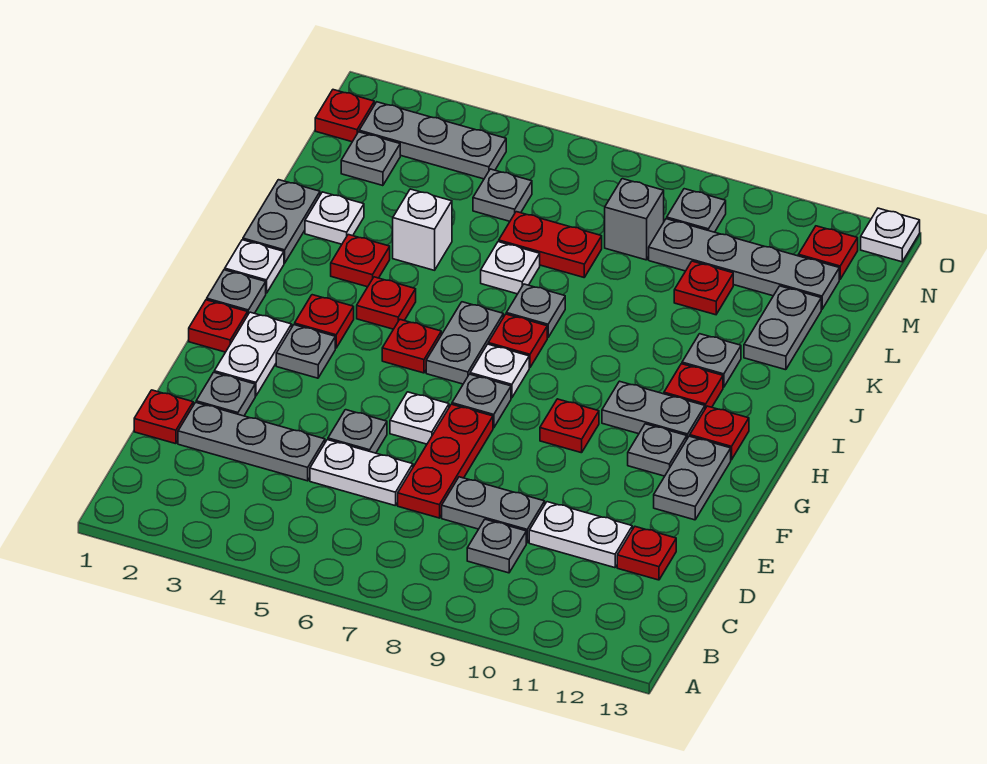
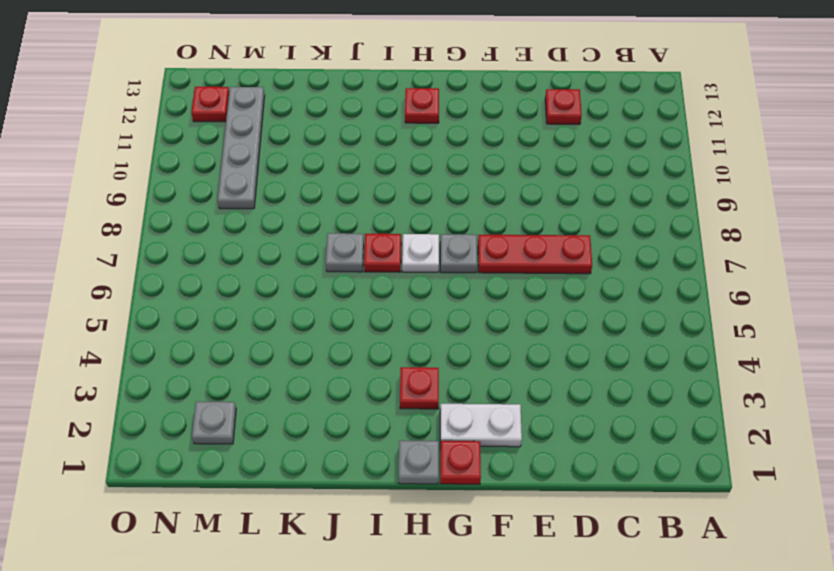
none -> grey 1x1 plate [467,519,526,573]
none -> red 1x1 plate [134,390,193,444]
none -> grey 1x3 plate [178,402,325,481]
none -> white 1x2 plate [310,440,413,506]

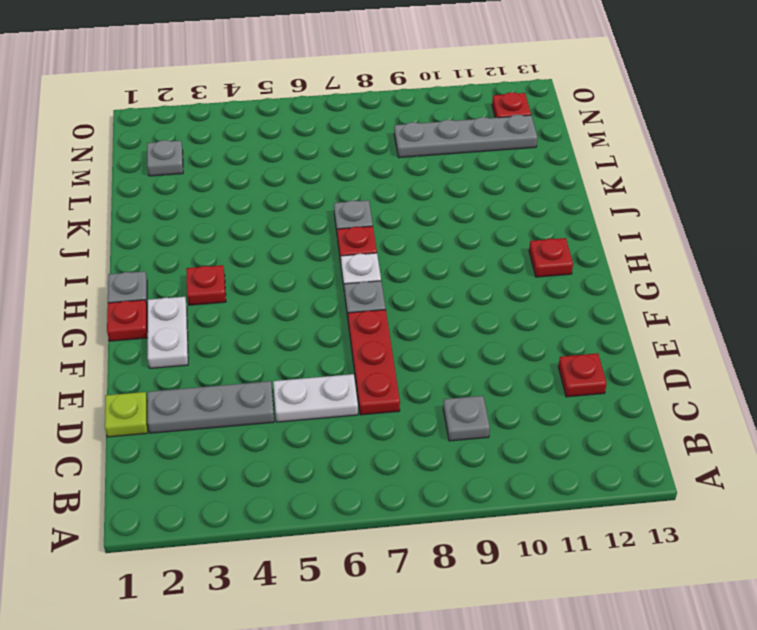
lime 1x1 plate [105,392,148,437] -> red 1x1 plate [134,390,193,444]
none -> grey 1x2 plate [442,477,545,543]
none -> white 1x2 plate [529,502,632,568]
none -> grey 1x1 plate [196,372,255,416]
none -> grey 1x1 plate [328,410,387,453]

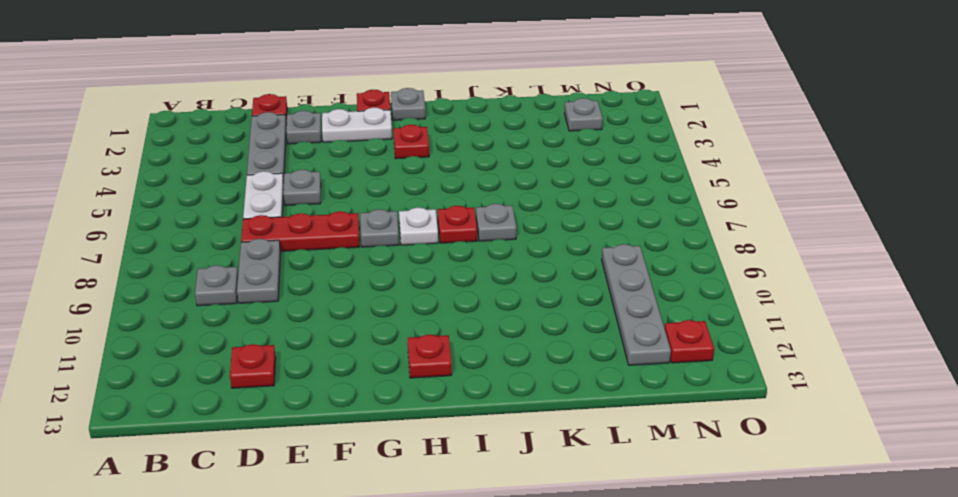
none -> white 1x2 plate [529,502,632,568]
none -> white 1x1 plate [390,392,449,444]
none -> grey 1x2 plate [654,436,731,520]
none -> grey 1x1 plate [276,325,335,378]

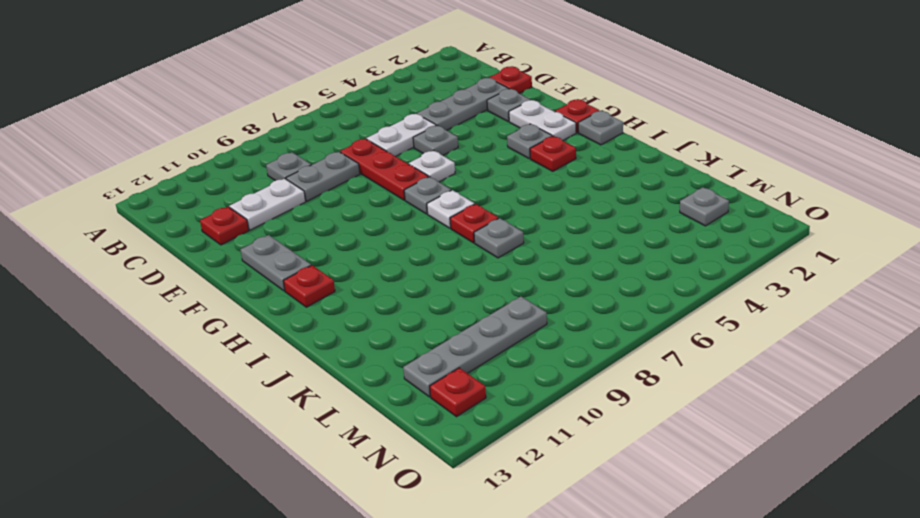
none -> red 1x1 plate [540,399,599,453]
none -> grey 1x1 plate [628,424,687,476]
none -> red 1x1 plate [382,320,441,373]
none -> grey 1x2 plate [426,302,503,384]

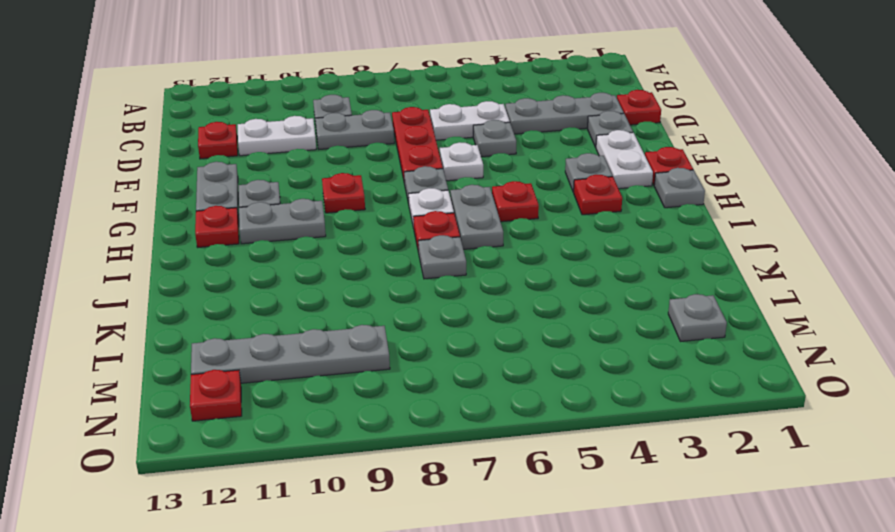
none -> white 1x1 plate [225,240,284,293]
none -> red 1x1 plate [357,277,416,329]
none -> red 1x1 plate [664,364,723,409]
none -> grey 1x2 plate [243,180,320,263]

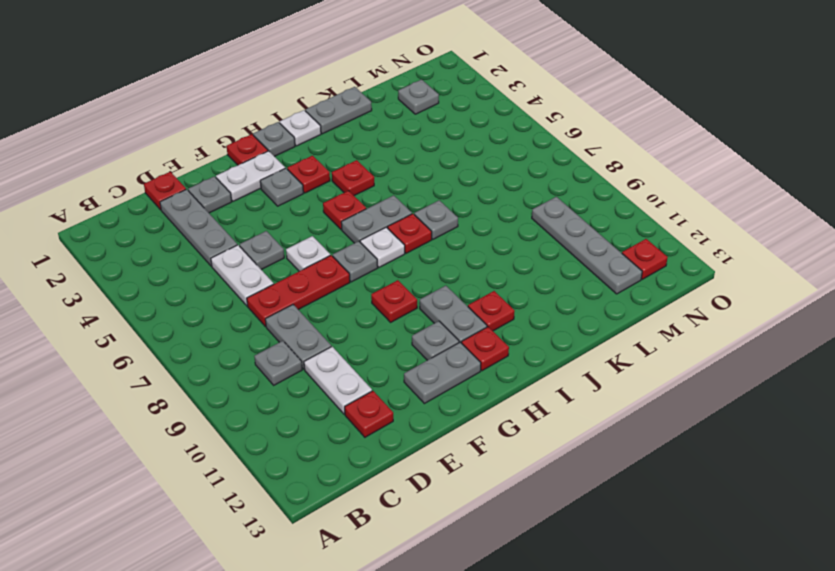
none -> red 1x1 plate [331,235,390,287]
none -> grey 1x1 plate [682,334,741,387]
none -> white 1x1 plate [305,192,364,244]
none -> white 1x1 brick [393,189,452,270]

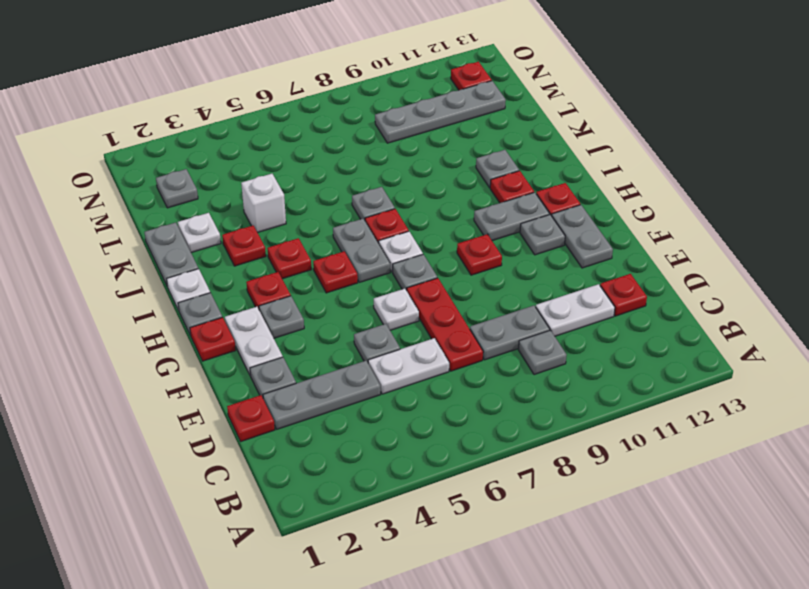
none -> white 1x1 plate [481,242,540,294]
none -> grey 1x2 plate [744,286,821,370]
none -> red 1x2 plate [499,212,602,277]
none -> red 1x1 plate [674,261,733,315]

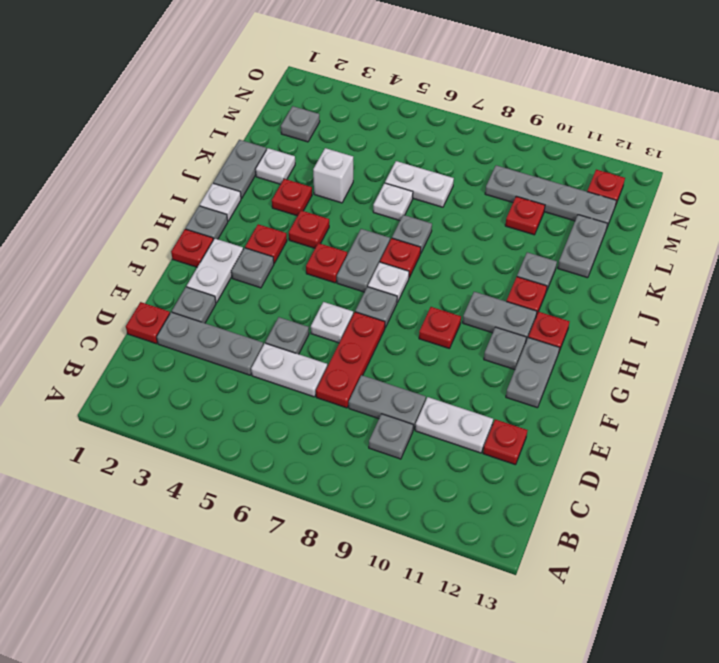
white 1x2 plate [385,161,454,207] -> red 1x2 plate [499,212,602,277]
none -> grey 1x1 plate [473,169,532,221]
none -> grey 1x1 brick [605,179,664,260]
none -> red 1x1 plate [315,90,374,142]
none -> grey 1x3 plate [359,102,506,179]

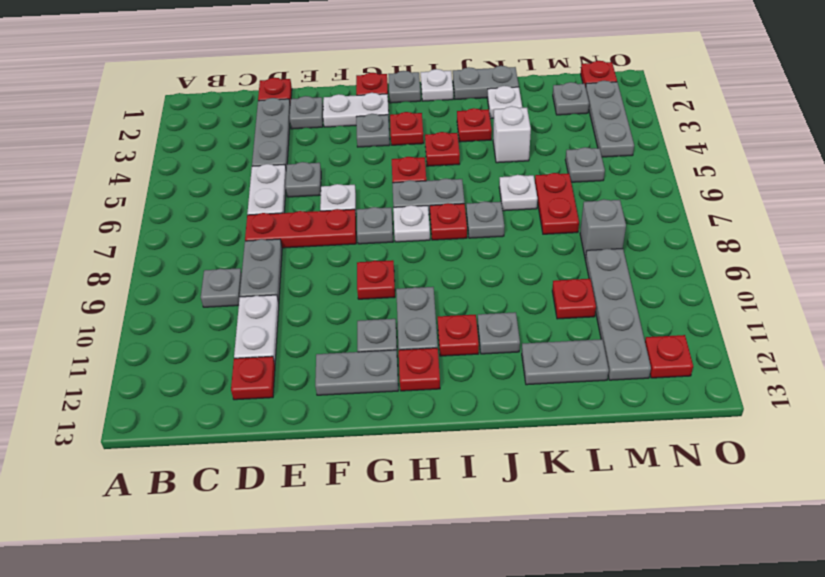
none -> grey 1x1 plate [667,189,726,232]
none -> white 1x1 plate [861,208,920,262]

